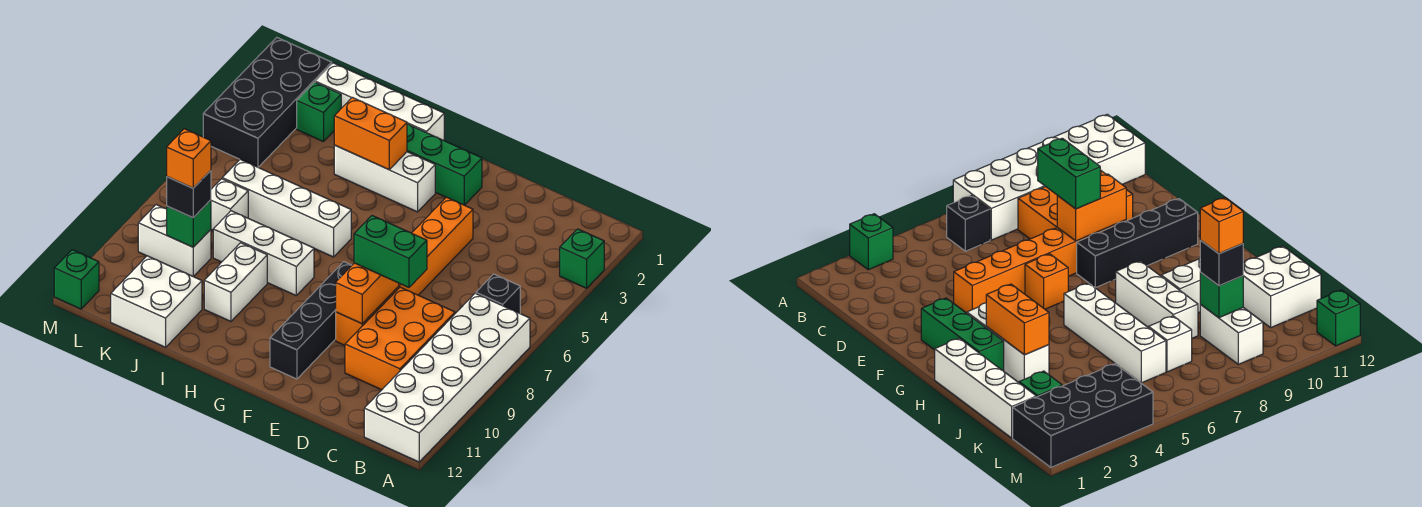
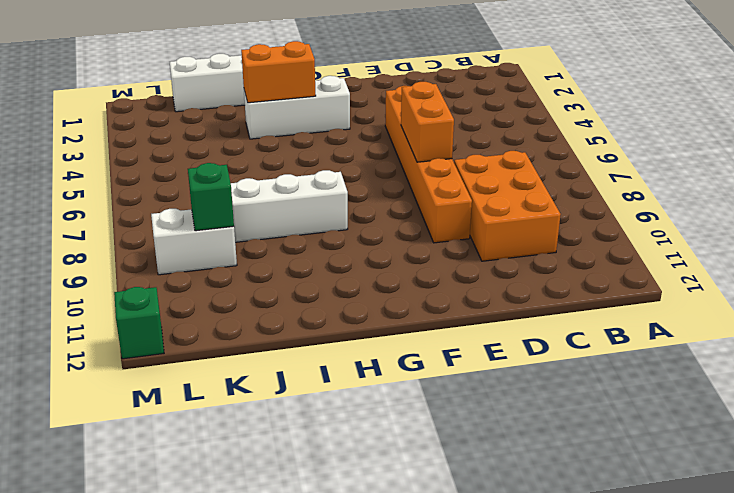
orange 1x2 brick [401,82,454,162] -> orange 1x2 brick moved to [336,263,399,324]
none -> green 1x1 brick [560,229,604,288]
none -> white 2x6 brick [364,293,530,462]
none -> black 1x1 brick [476,274,520,313]

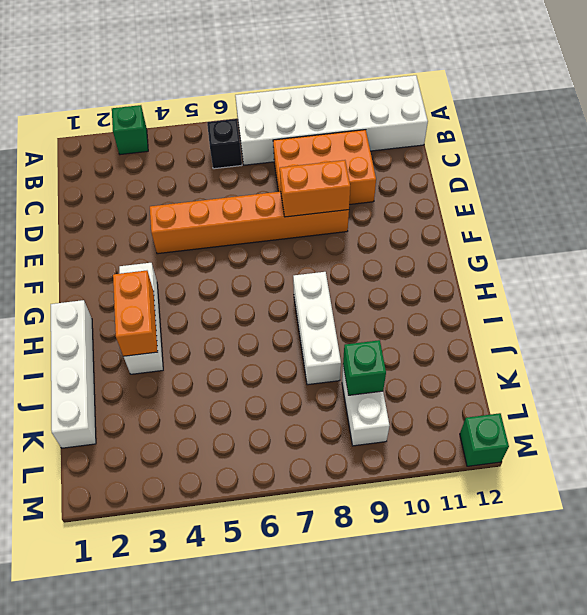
none -> green 1x3 brick [407,124,482,205]
none -> orange 1x1 brick [1025,254,1068,309]
none -> black 1x4 brick [270,262,352,379]

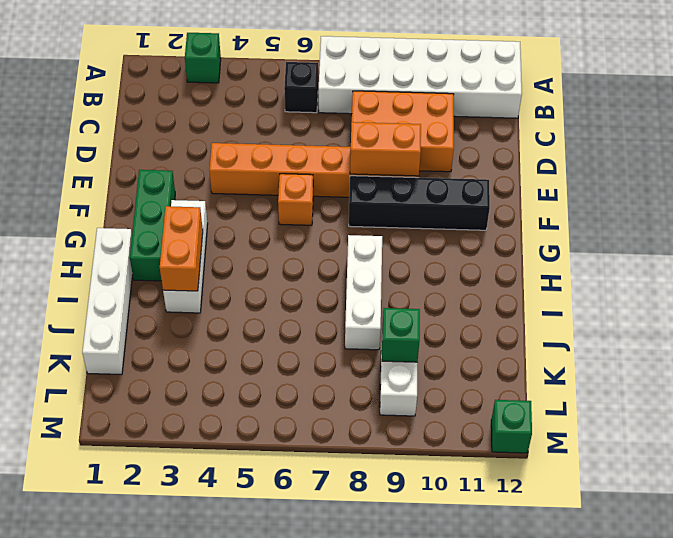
none -> white 1x4 brick [222,159,351,257]
none -> white 1x2 brick [204,243,267,321]
none -> white 2x2 brick [111,256,202,347]

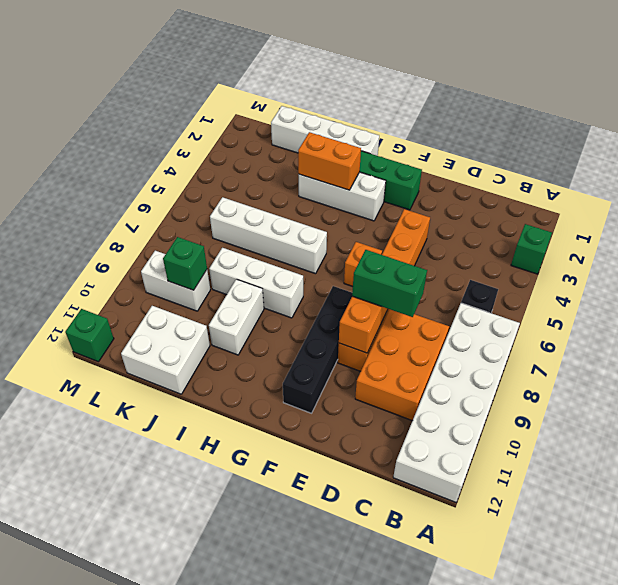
none -> green 1x1 brick [297,82,341,142]
none -> white 1x1 brick [211,179,248,230]
none -> black 2x4 brick [203,37,332,167]

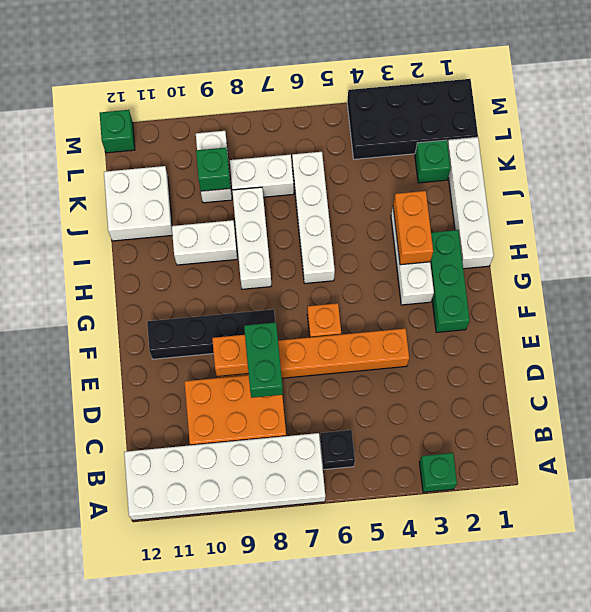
white 1x2 brick [230,155,294,197] -> white 1x1 brick [211,179,248,230]
none -> black 1x1 brick [167,171,211,218]
none -> orange 1x1 brick [167,129,211,188]

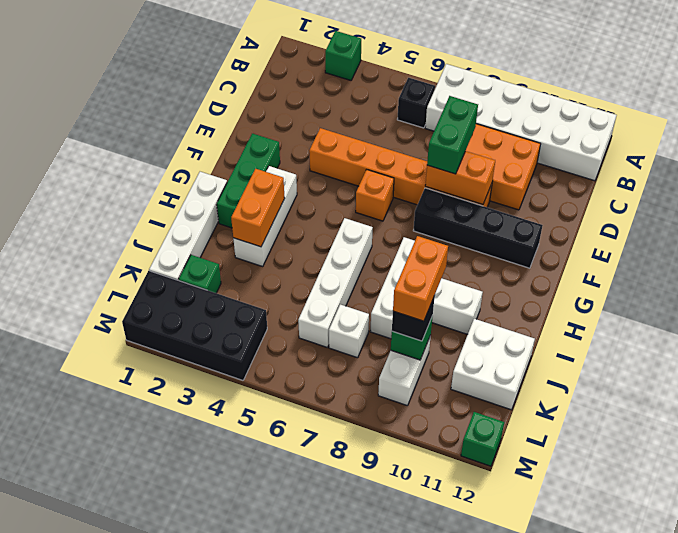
orange 1x2 brick [393,236,448,321] -> orange 1x1 brick [167,129,211,188]

